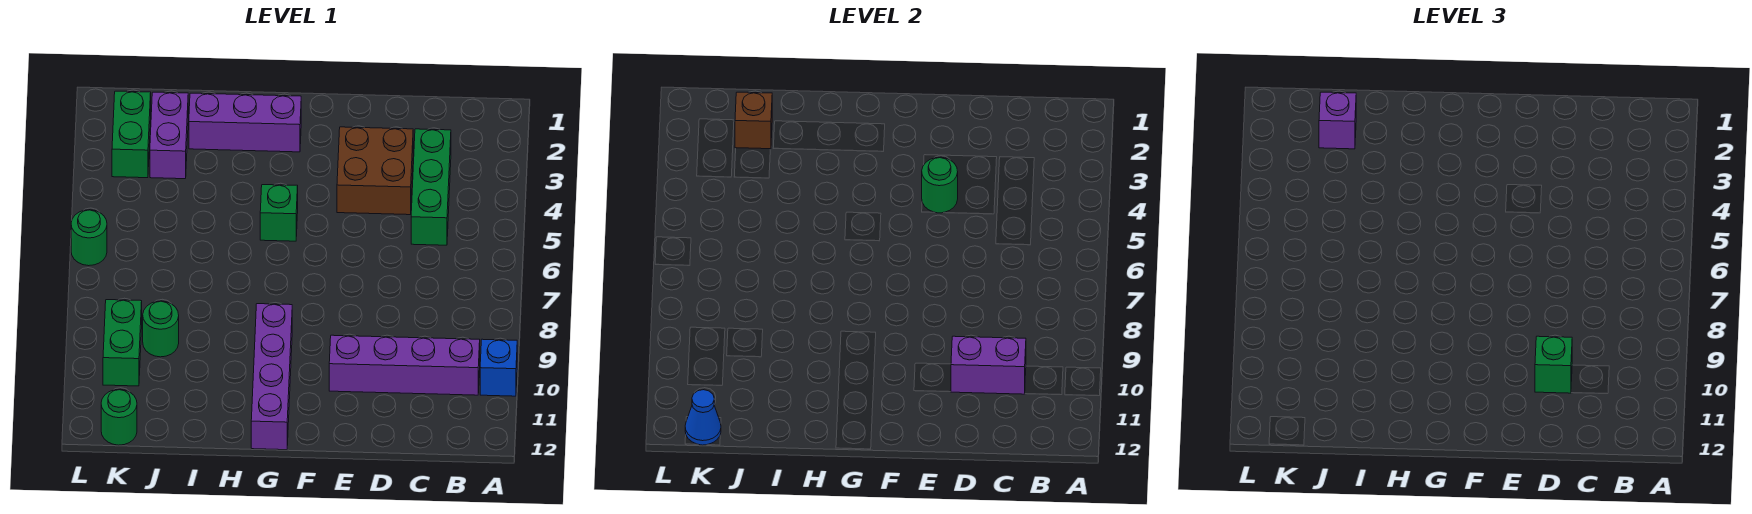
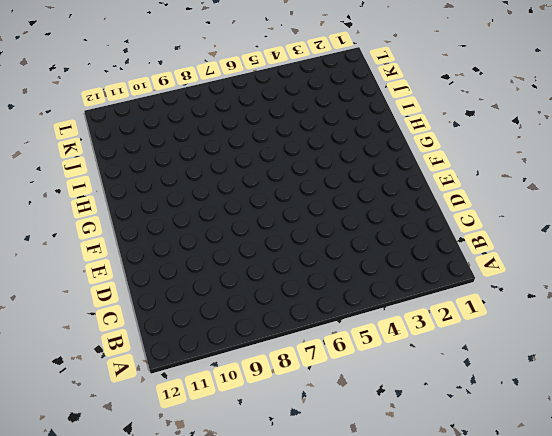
none -> blue 1x1 brick [480,339,517,396]
none -> purple 1x4 brick [329,335,480,395]
none -> green 1x3 brick [411,129,451,245]

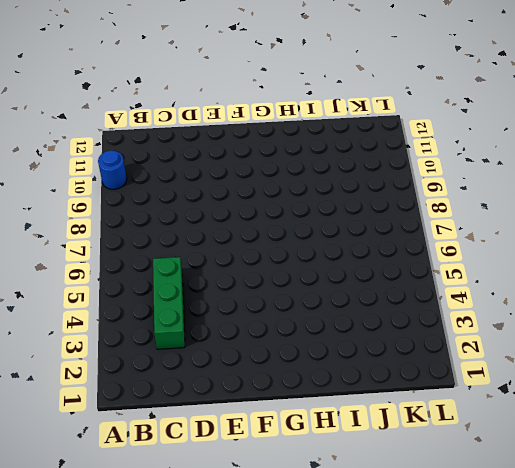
blue 1x1 round brick [98,151,127,189] -> blue 1x1 brick [480,339,517,396]
none -> purple 1x4 brick [329,335,480,395]
none -> brown 2x2 brick [337,127,413,215]
none -> purple 1x3 brick [189,93,301,152]

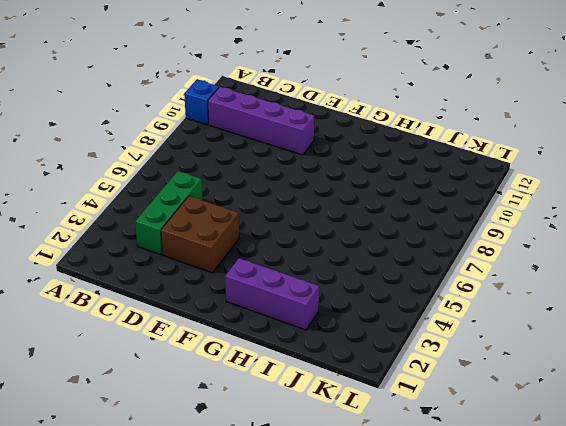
none -> green 1x1 brick [260,185,298,241]
none -> purple 1x4 brick [251,304,292,450]
none -> purple 1x2 brick [150,92,188,179]

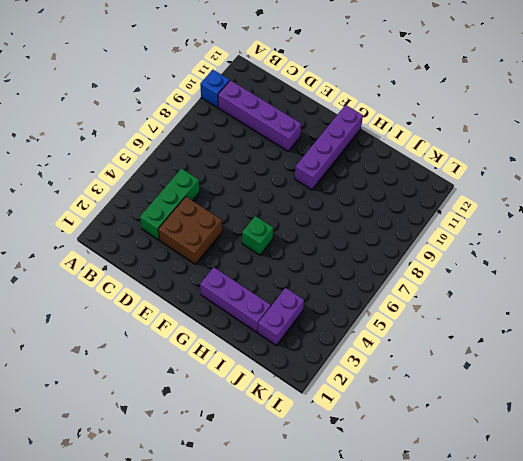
none -> green 1x1 round brick [143,301,179,357]
none -> green 1x2 brick [112,91,151,178]
none -> green 1x2 brick [103,300,142,386]

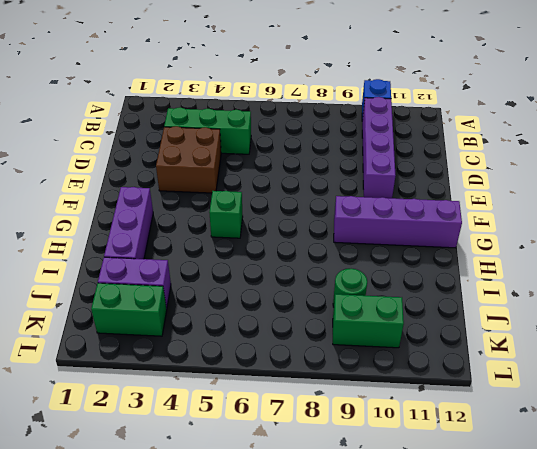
none -> green 1x1 round brick [101,389,137,445]
none -> green 1x1 round brick [71,210,107,266]
none -> purple 1x2 brick [951,336,1026,394]

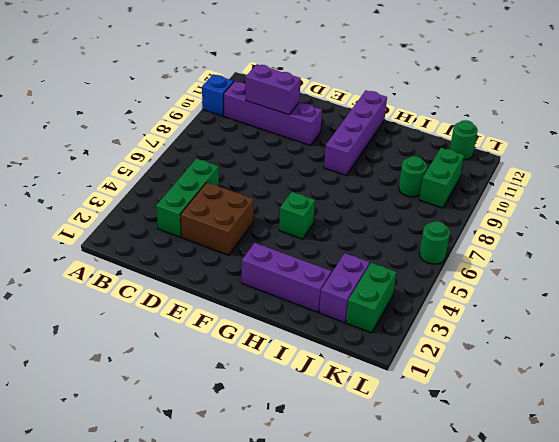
none -> green 1x1 round brick [922,157,958,213]
none -> brown 1x1 brick [735,92,772,149]
none -> blue 1x1 cone [685,390,721,445]

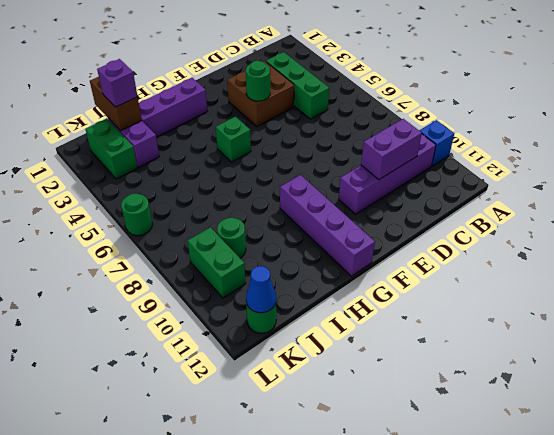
brown 1x2 brick [90,77,142,131] -> brown 1x1 brick [735,92,772,149]
none -> green 1x1 brick [1535,336,1572,393]

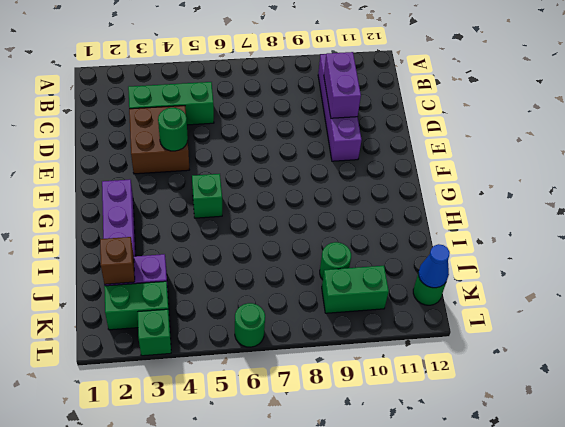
green 1x1 brick [138,309,171,356] -> green 1x1 brick moved to [1535,336,1572,393]
none -> blue 1x1 brick [480,339,517,396]
none -> purple 1x4 brick [251,304,292,450]
none -> purple 1x1 brick [1319,92,1356,149]

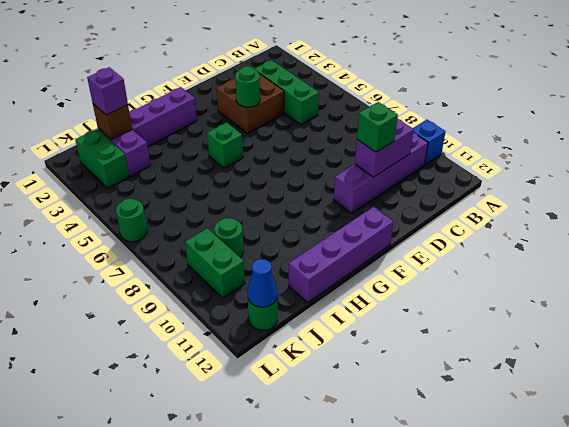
purple 1x4 brick [289,207,393,302] -> purple 1x4 brick turned to [251,304,292,450]

